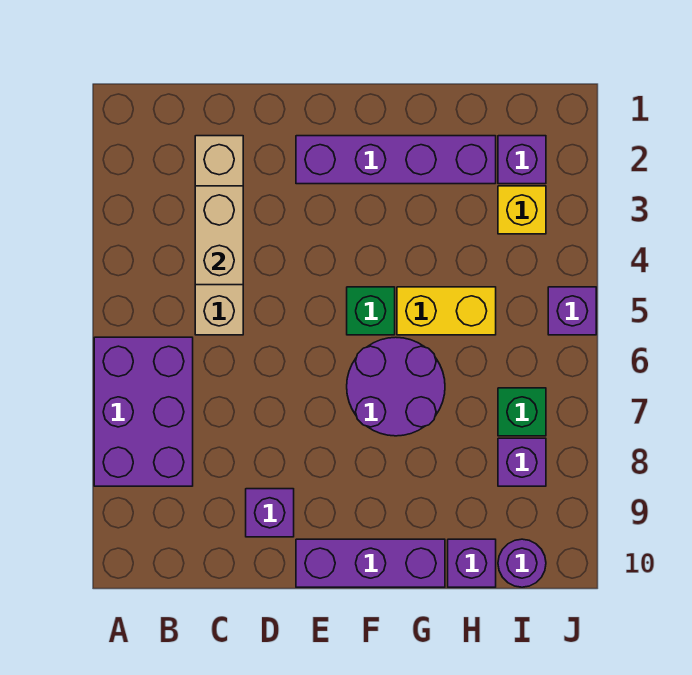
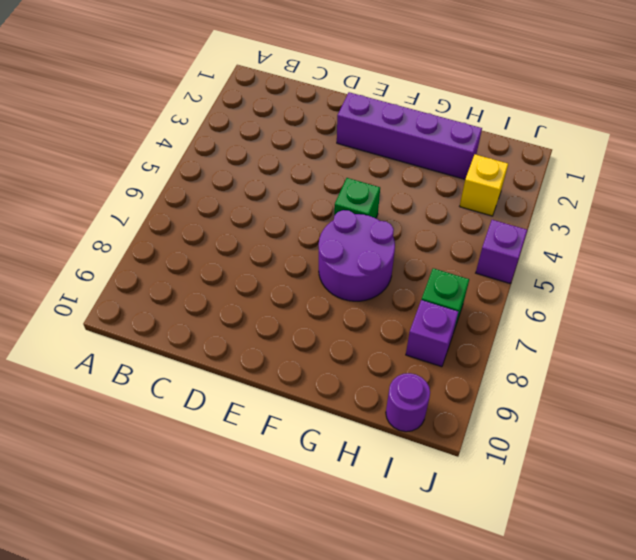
none -> purple 2x3 brick [94,337,193,486]
none -> tan 1x4 brick [195,136,243,335]
none -> purple 1x1 brick [246,489,294,537]

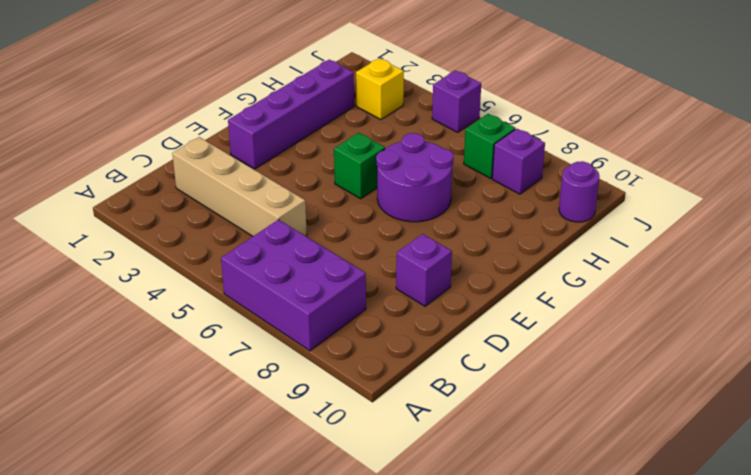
none -> purple 1x3 brick [296,539,445,587]
none -> yellow 1x2 brick [397,287,496,335]
none -> purple 1x1 brick [448,539,496,587]

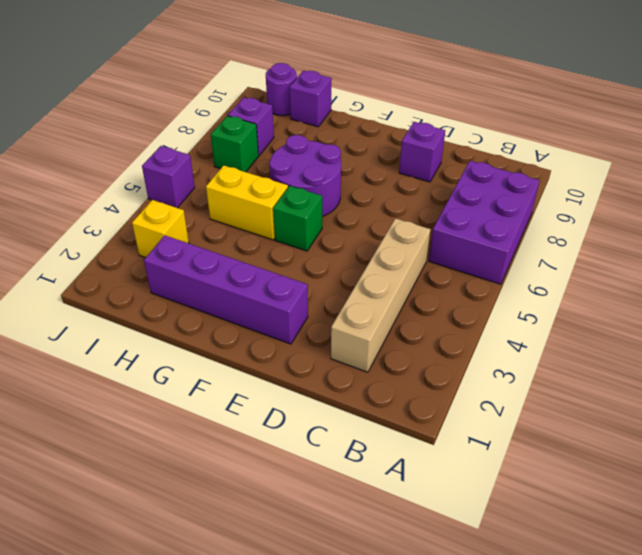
none -> purple 1x3 brick [296,539,445,587]
none -> purple 1x1 brick [498,136,546,184]
none -> tan 1x2 brick [195,186,243,285]

